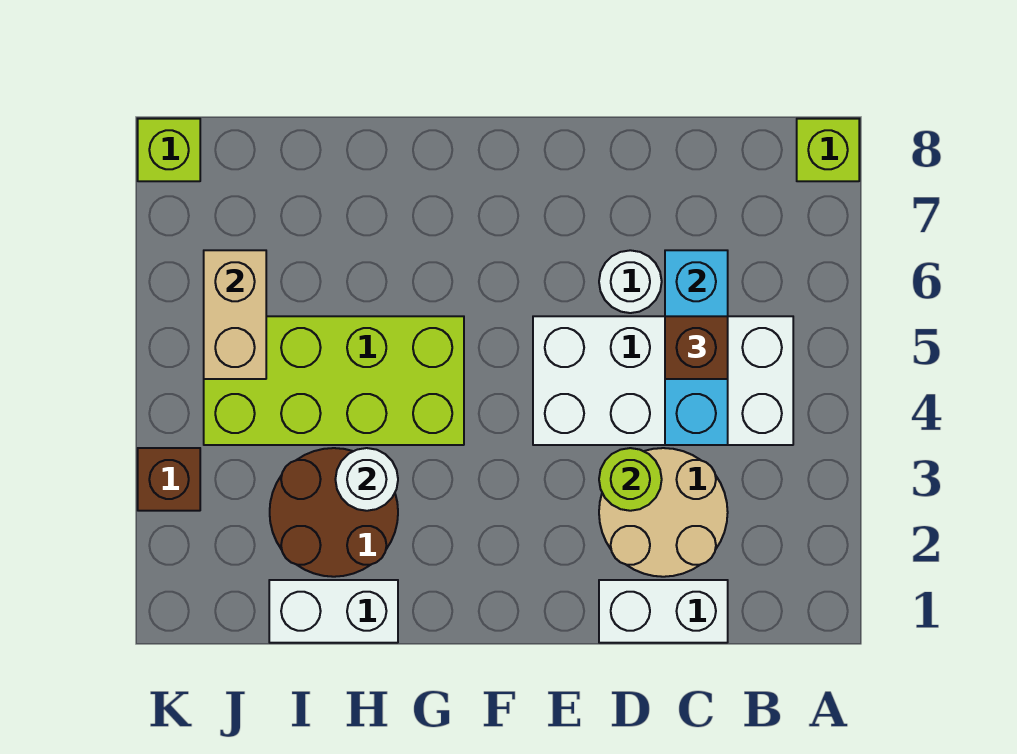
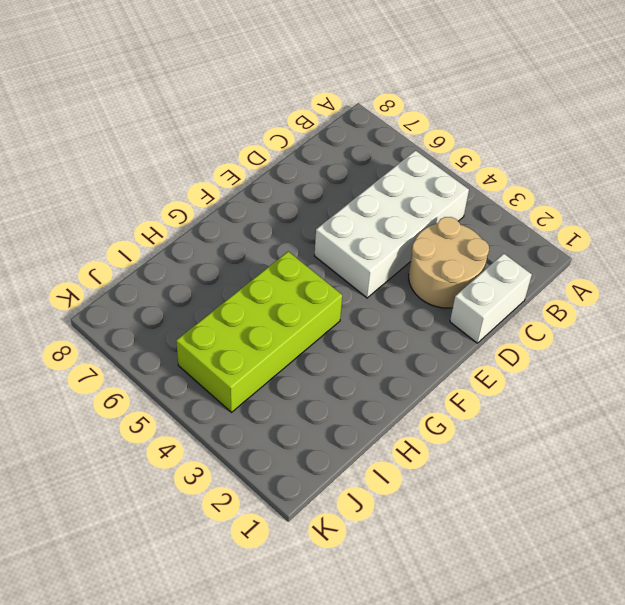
none -> lime 1x1 brick [797,119,859,181]
none -> white 1x1 round brick [599,250,662,313]
none -> white 1x2 brick [269,580,398,643]

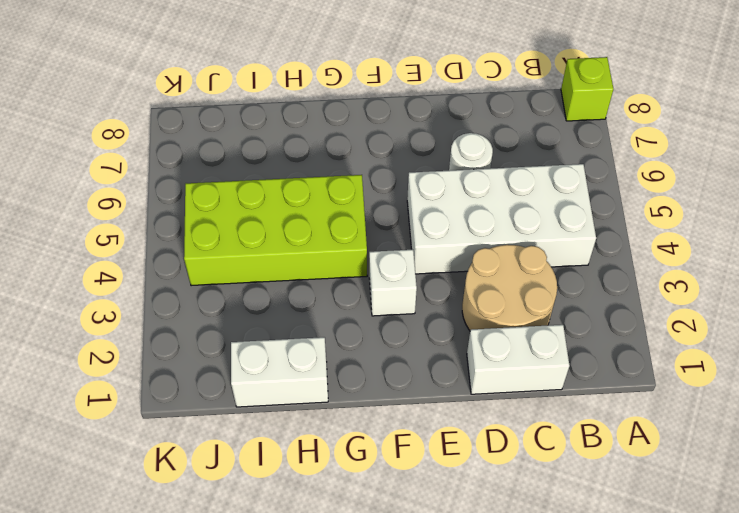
white 1x1 brick [369,250,417,316] -> none
none -> brown 2x2 round brick [270,448,398,577]
none -> brown 1x1 brick [138,448,200,511]
none -> lime 1x1 brick [138,119,200,181]

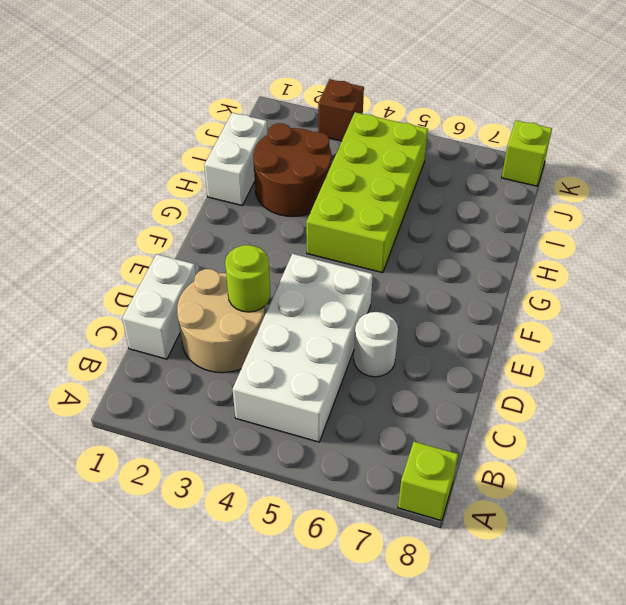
none -> cyan 1x3 brick [665,250,728,445]
none -> white 1x1 round brick [335,448,398,511]
none -> tan 1x2 brick [204,250,266,379]

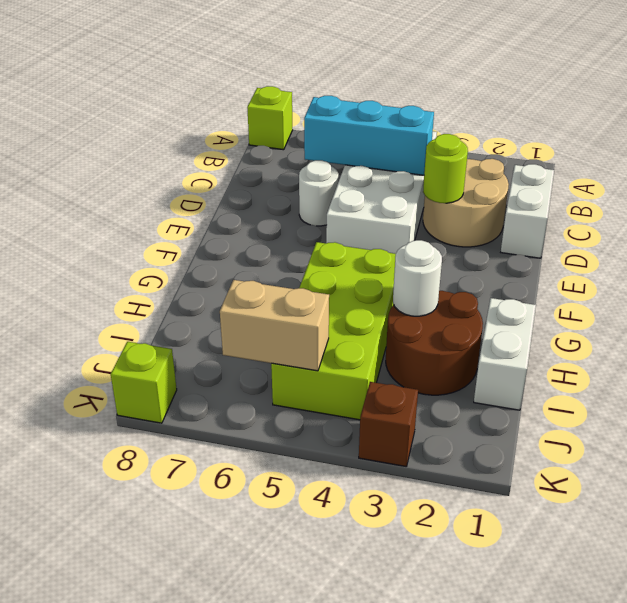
none -> brown 1x1 brick [665,316,728,379]

